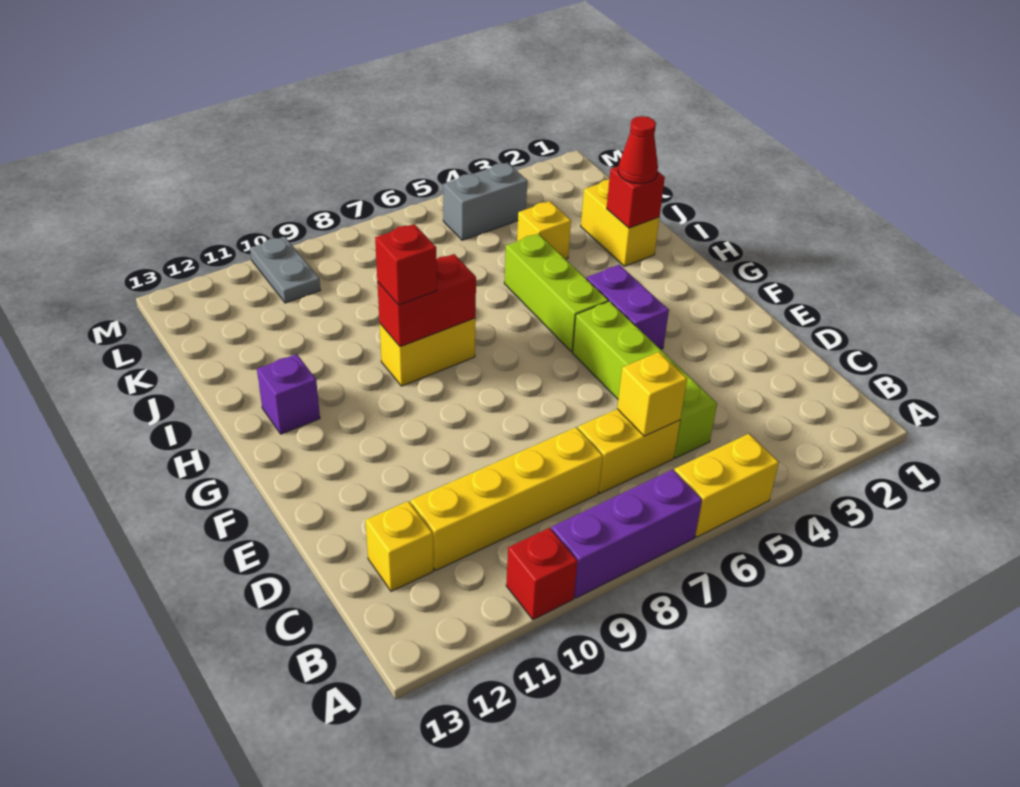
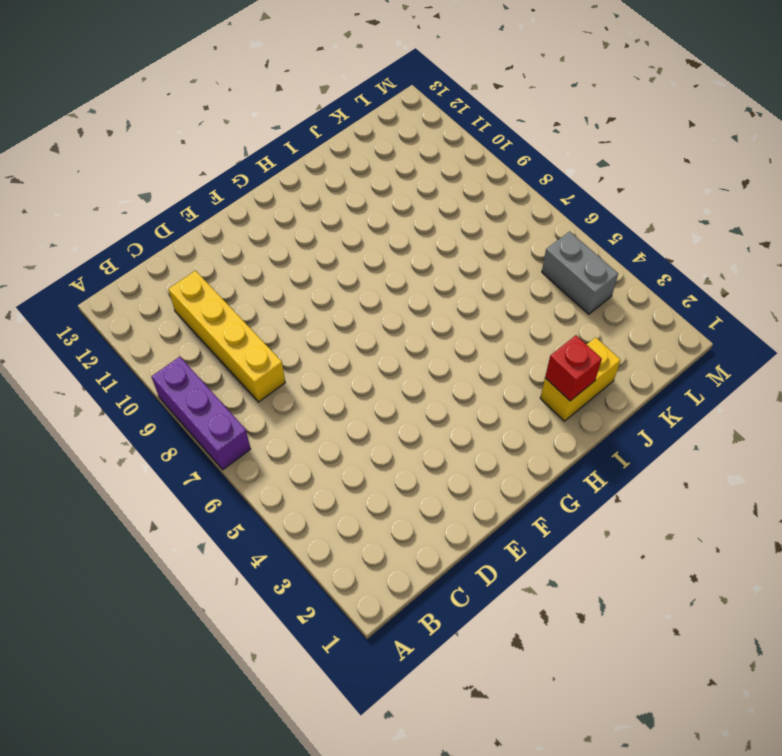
none -> yellow 1x2 brick [674,434,779,537]
none -> red 1x1 brick [506,528,578,620]
none -> lime 1x4 brick [573,301,717,458]

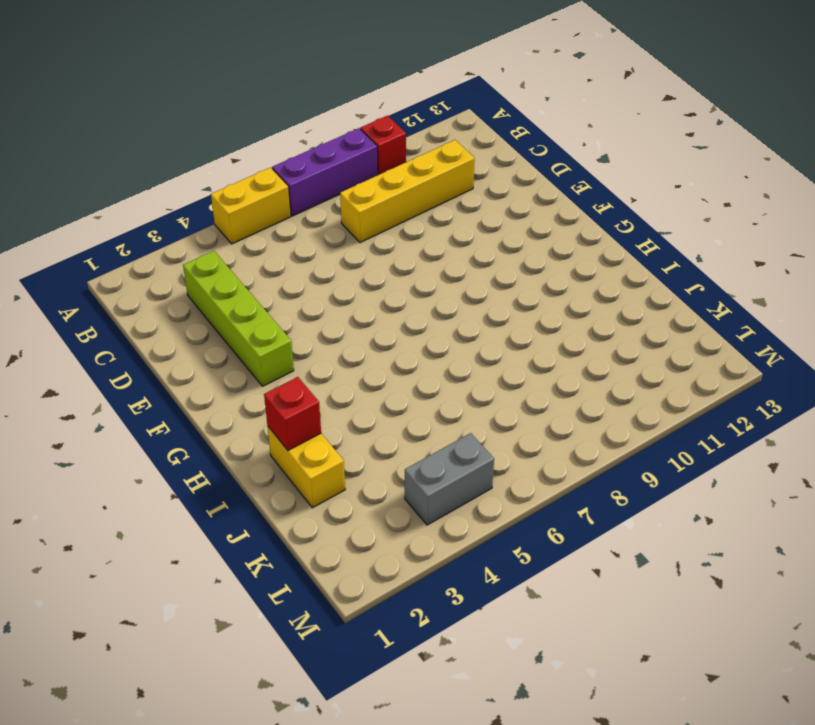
lime 1x4 brick [183,251,294,386] -> lime 1x4 brick moved to [573,301,717,458]
none -> yellow 1x2 brick [578,409,680,493]
none -> yellow 1x1 brick [365,501,433,591]
none -> purple 1x2 brick [587,265,669,349]

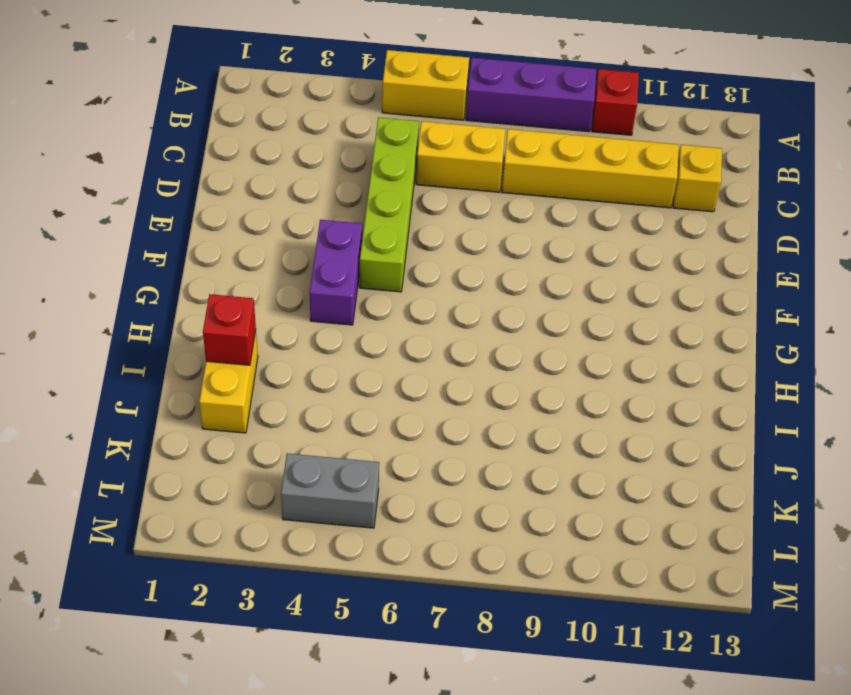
none -> lime 1x3 brick [504,234,608,352]
none -> yellow 1x2 brick [380,318,475,386]
none -> purple 1x1 brick [257,354,320,434]

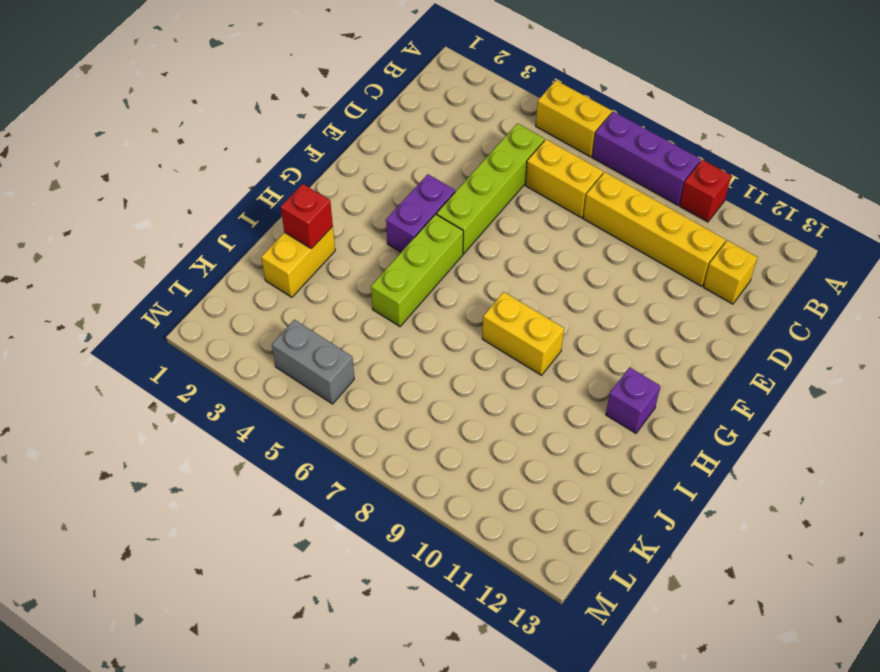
none -> yellow 1x1 brick [517,201,571,259]
none -> grey 1x2 plate [250,236,320,303]
none -> yellow 1x1 brick [617,352,687,436]

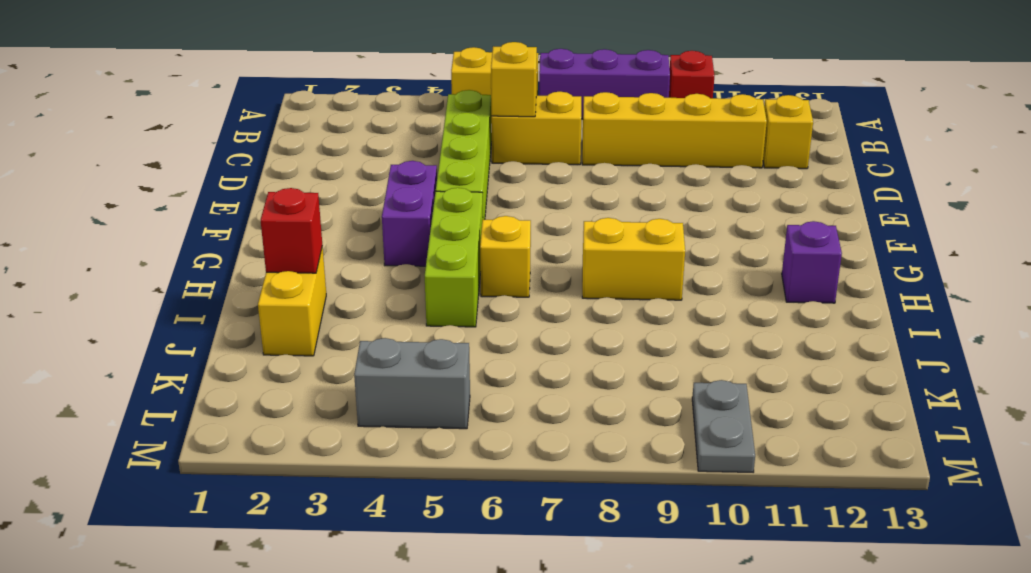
yellow 1x1 brick [480,216,531,297] -> yellow 1x1 brick moved to [517,201,571,259]
none -> red 1x2 brick [377,254,476,347]
none -> red 1x1 brick [375,224,437,305]
none -> red 1x1 cone [618,116,658,184]

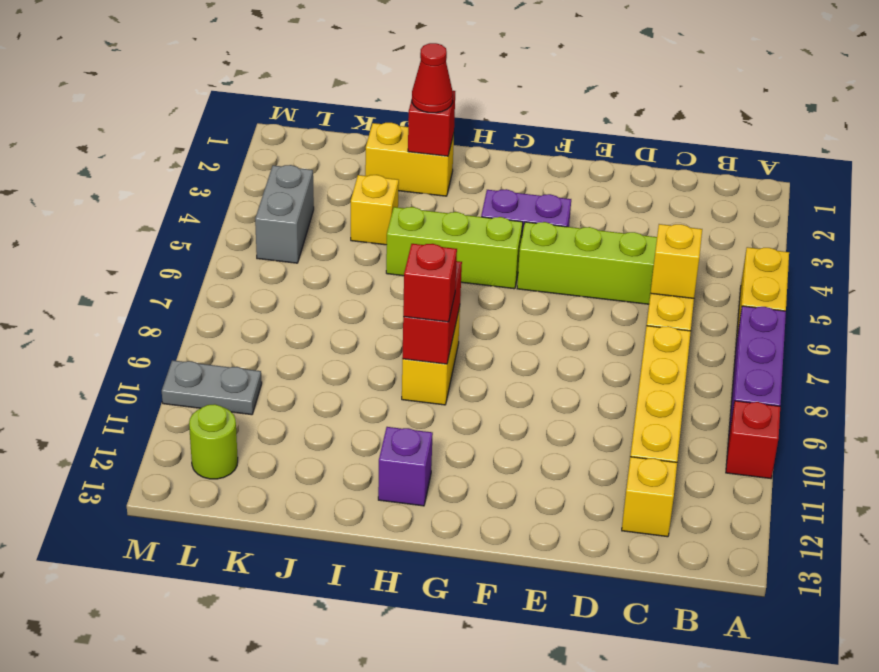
lime 1x1 round brick [189,404,238,479] -> none

